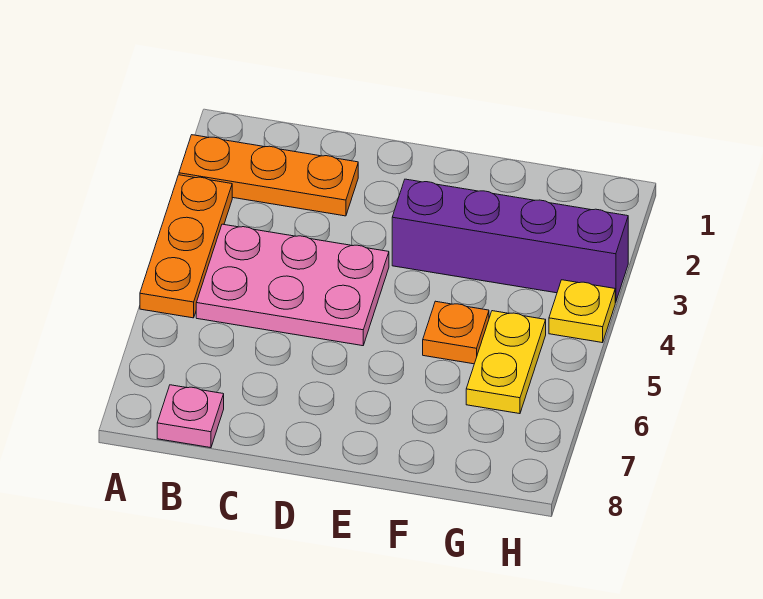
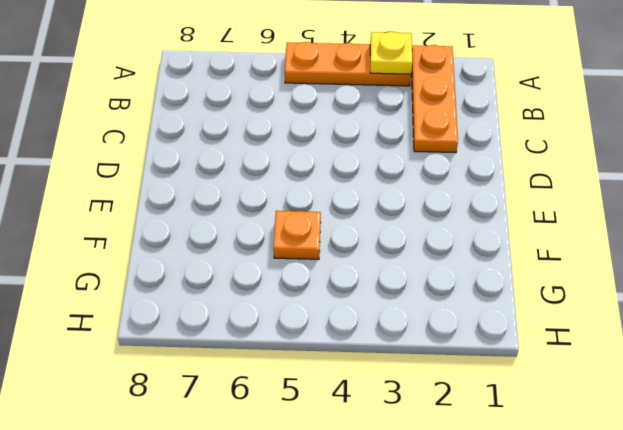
yellow 1x1 plate [370,32,412,74] -> yellow 1x1 plate moved to [549,280,615,343]
none -> pink 2x3 plate [196,224,389,346]
none -> pink 1x1 plate [157,385,224,448]

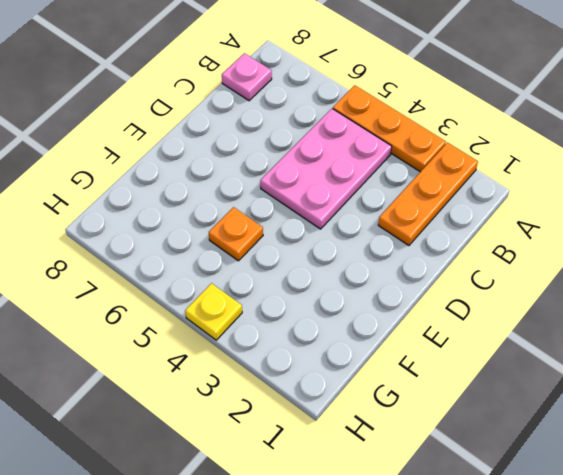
none -> purple 1x4 brick [392,179,628,302]
none -> yellow 1x2 plate [466,311,546,414]

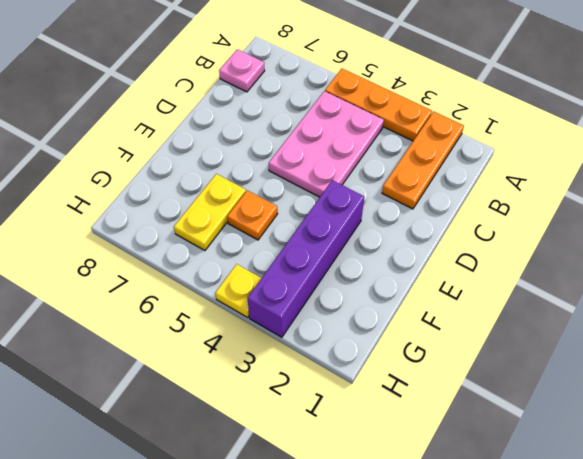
yellow 1x2 plate [174,174,246,251] -> yellow 1x2 plate turned to [466,311,546,414]

